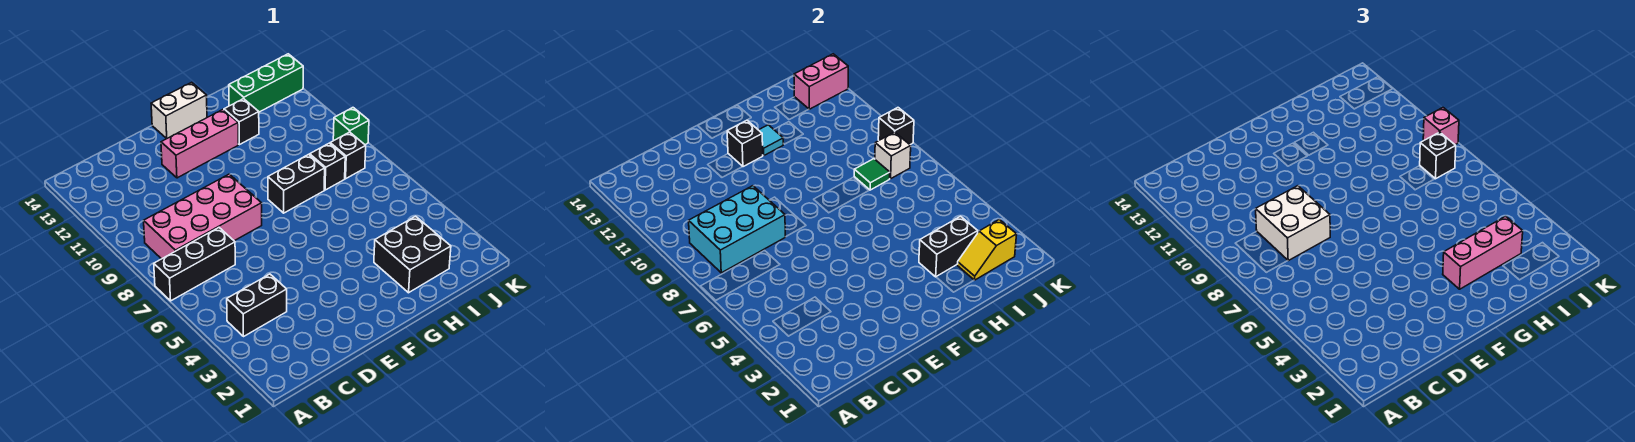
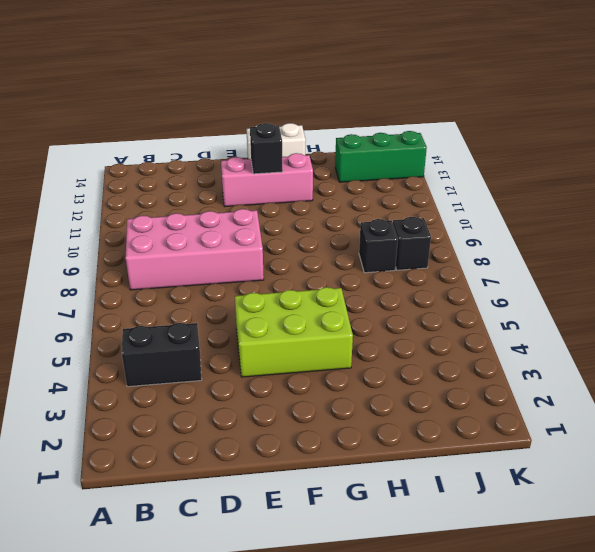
lime 2x3 brick [235,287,353,377] -> none
none -> black 1x3 brick [154,228,235,301]
none -> black 1x2 brick [268,154,325,213]
none -> black 2x2 brick [374,216,451,293]

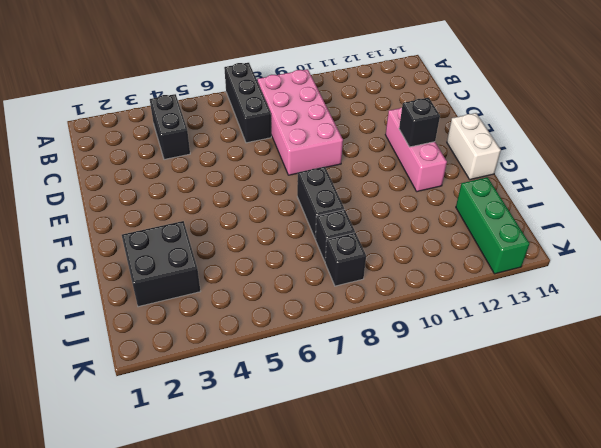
none -> black 1x1 brick [224,99,259,145]
none -> green 1x1 brick [333,108,369,145]
none -> cyan 2x3 brick [689,186,785,273]

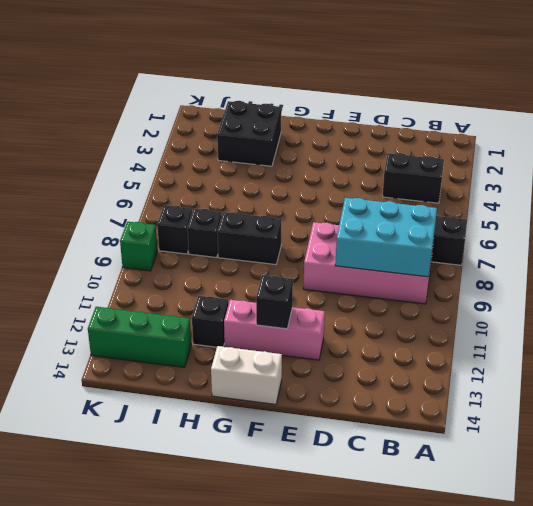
none -> cyan 1x1 tile [759,125,783,155]
none -> black 1x2 brick [919,216,978,277]
none -> yellow 1x2 slope [957,220,1017,280]

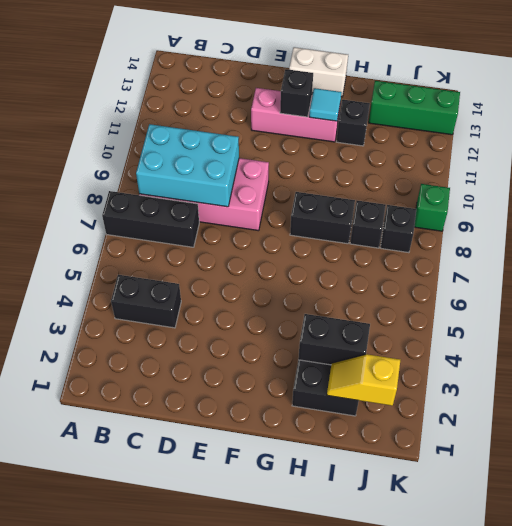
none -> green 1x1 tile [854,159,890,190]
none -> white 1x1 brick [875,132,911,179]
none -> pink 1x2 brick [794,54,848,109]

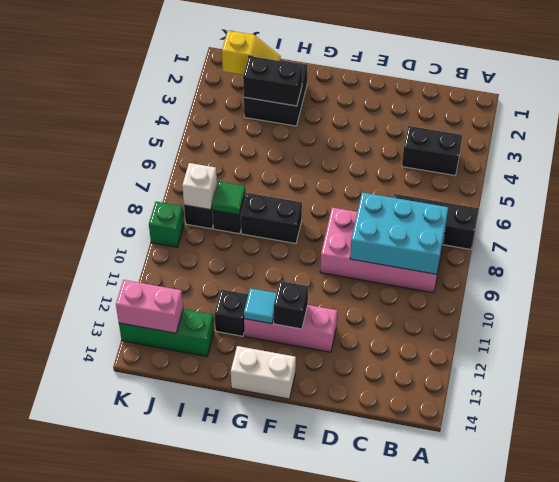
none -> black 1x1 brick [878,108,914,145]
none -> white 2x2 brick [1256,186,1330,261]
none -> pink 1x3 brick [1443,216,1523,289]

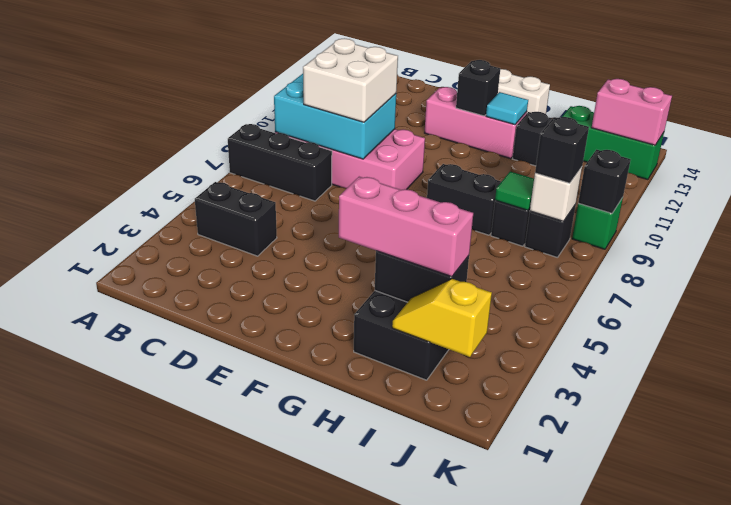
none -> pink 1x1 brick [1423,108,1459,145]

